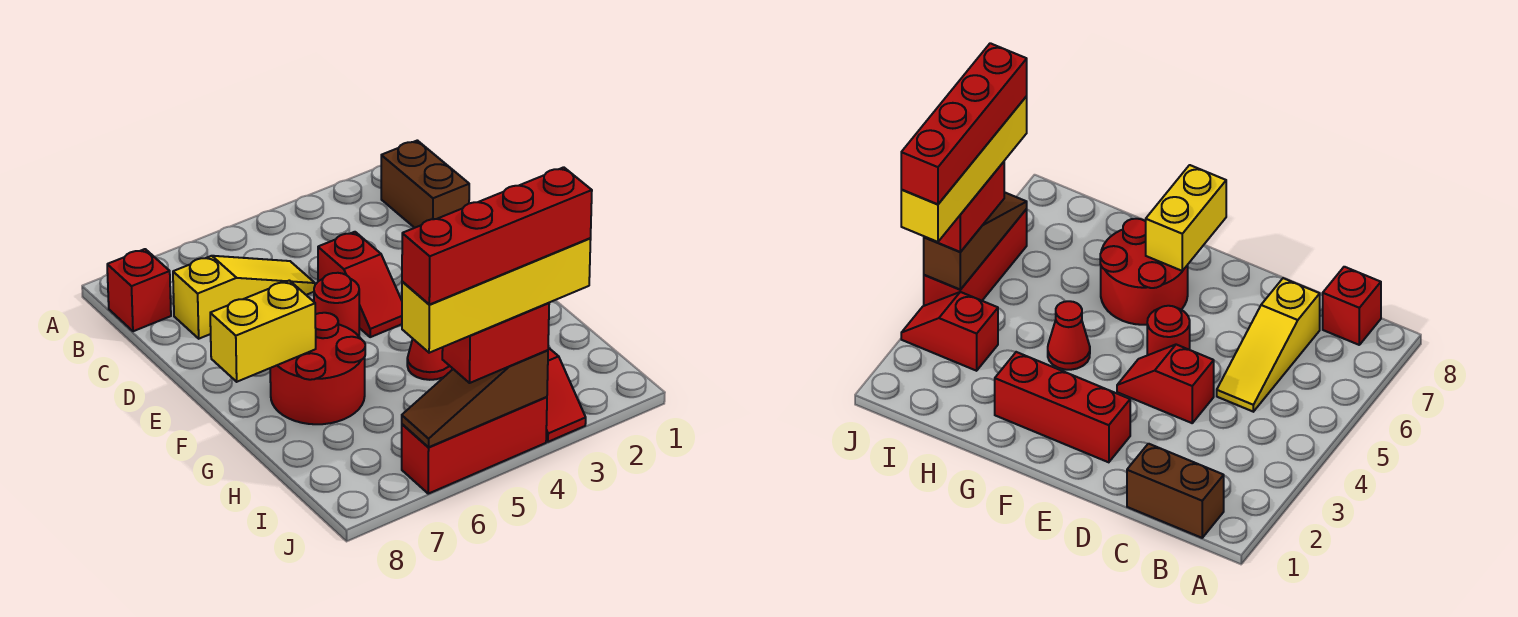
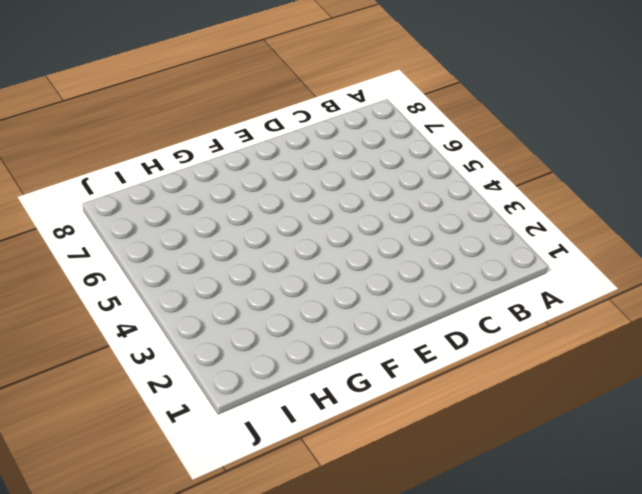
none -> brown 1x2 brick [381,140,469,228]
none -> red 1x1 brick [107,249,171,331]
none -> yellow 1x3 slope [173,256,315,339]

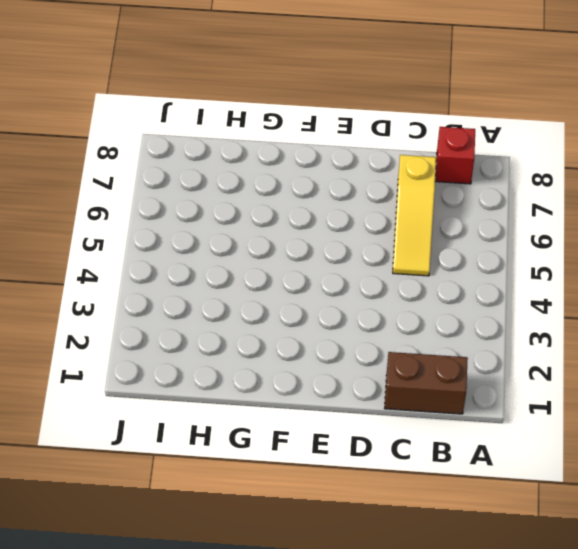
none -> red 1x2 slope [318,232,402,337]
none -> red 1x3 brick [995,352,1130,462]
none -> red 1x1 round brick [314,273,359,336]

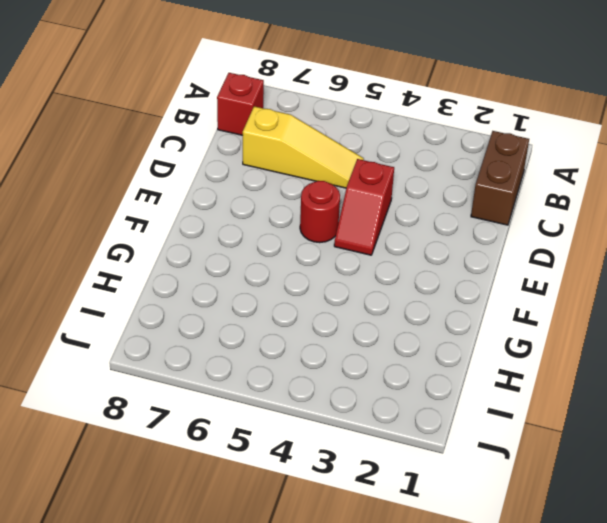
none -> red 1x3 brick [995,352,1130,462]
none -> red 2x2 round brick [270,313,365,424]
none -> red 1x1 cone [407,339,452,380]

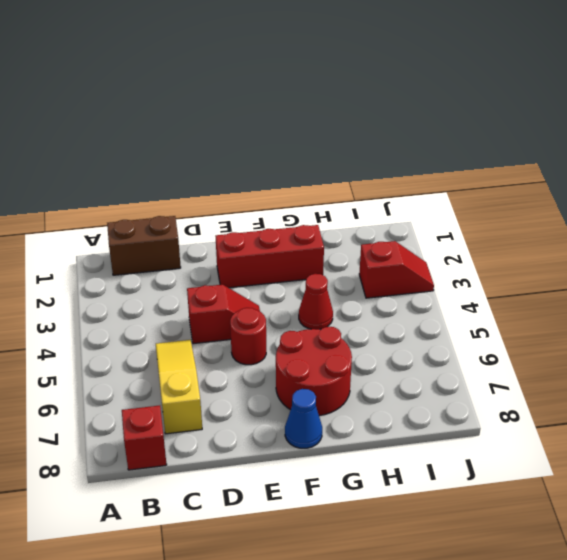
blue 1x1 cone [285,389,322,448] -> none
none -> red 1x3 brick [402,397,547,494]
none -> yellow 1x2 brick [210,280,316,382]
none -> brown 1x3 slope [402,350,548,447]

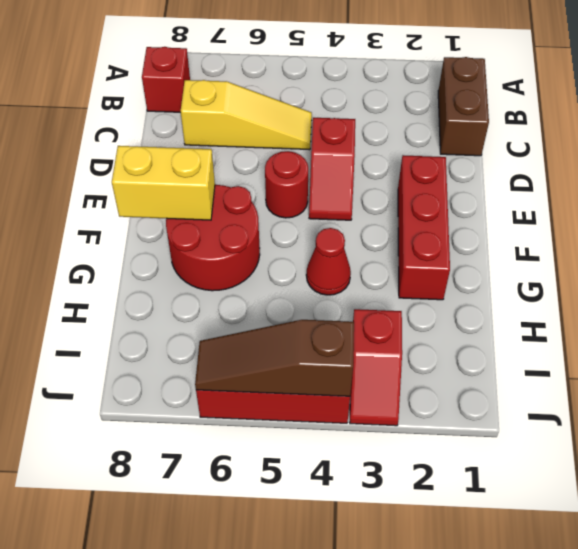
none -> red 1x2 brick [442,303,549,383]
none -> yellow 1x4 brick [402,238,591,353]
none -> red 1x4 brick [402,167,592,305]

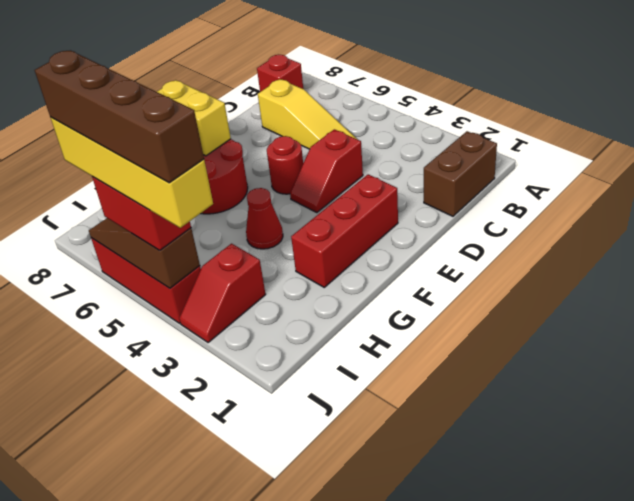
brown 1x4 brick [35,50,204,183] -> red 1x4 brick [402,167,592,305]

